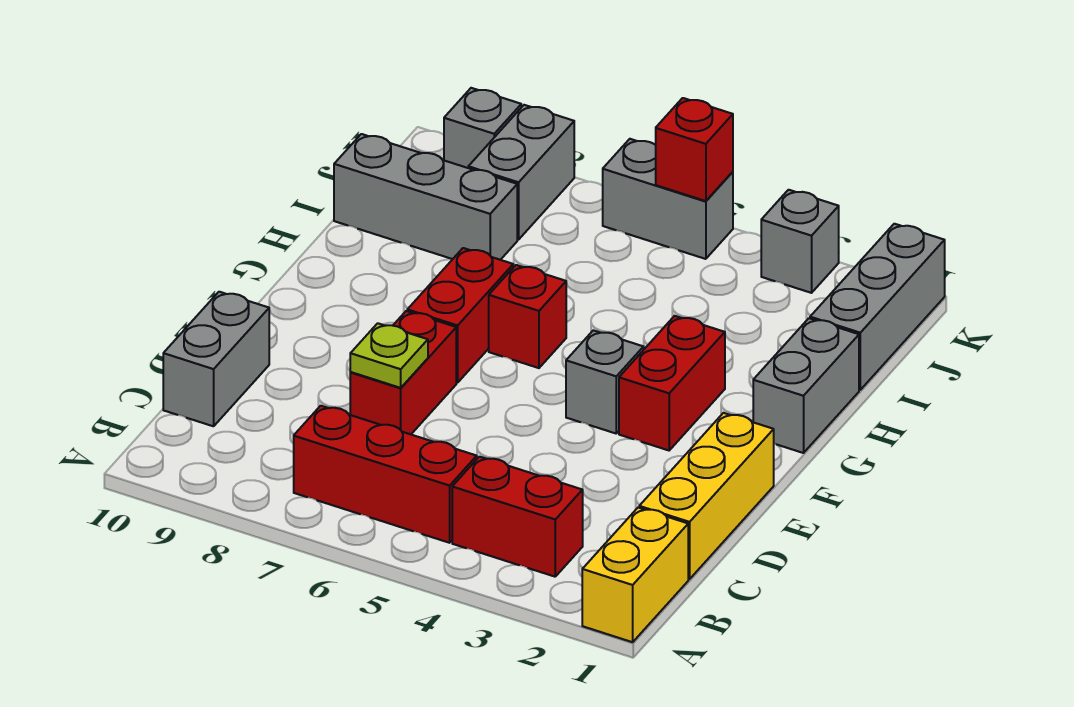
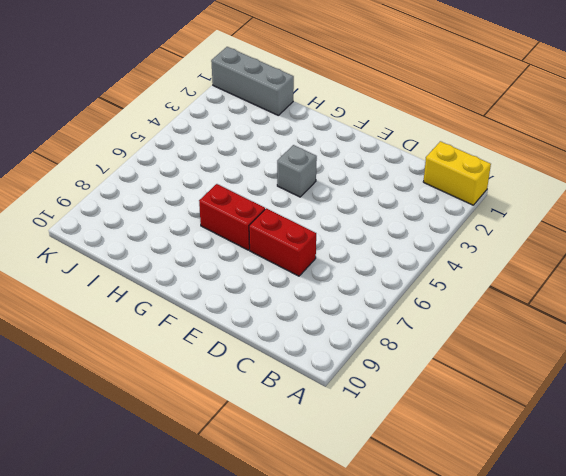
none -> red 1x2 brick [452,457,583,577]
none -> red 1x3 brick [294,406,477,543]
none -> yellow 1x3 brick [639,413,774,579]

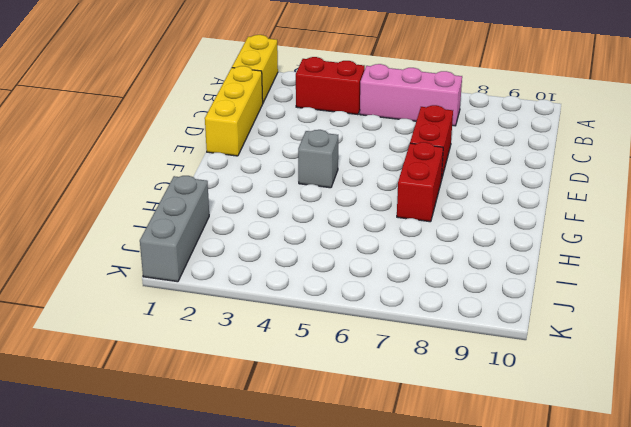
pink 1x3 brick [360,64,462,126] -> red 1x3 brick [294,406,477,543]
none -> grey 1x2 brick [163,292,269,426]
none -> red 1x2 brick [619,316,725,450]
none -> grey 1x2 brick [753,318,859,453]

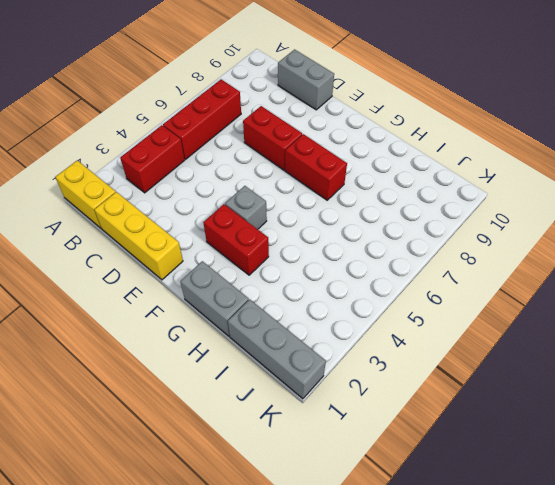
none -> red 1x1 brick [489,265,566,368]
none -> grey 1x3 brick [334,134,517,260]
none -> grey 1x2 brick [468,105,574,240]

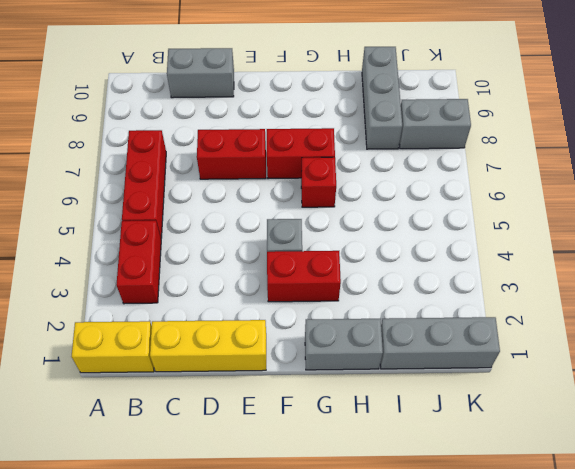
none -> grey 1x1 brick [761,190,839,293]
none -> grey 1x2 brick [603,139,733,259]
none -> grey 1x1 brick [444,88,521,168]

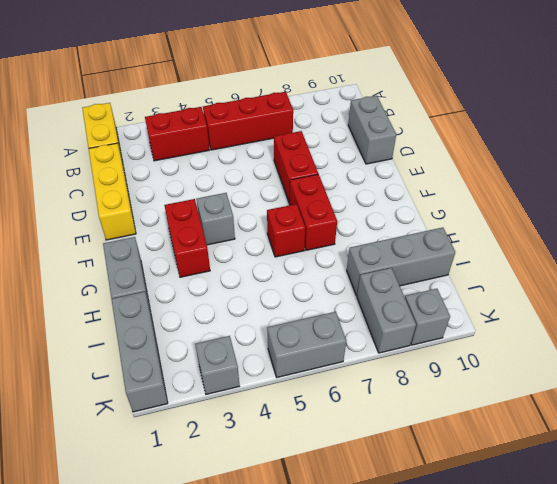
none -> lime 1x1 plate [350,323,428,388]
none -> red 1x1 brick [656,98,733,201]

